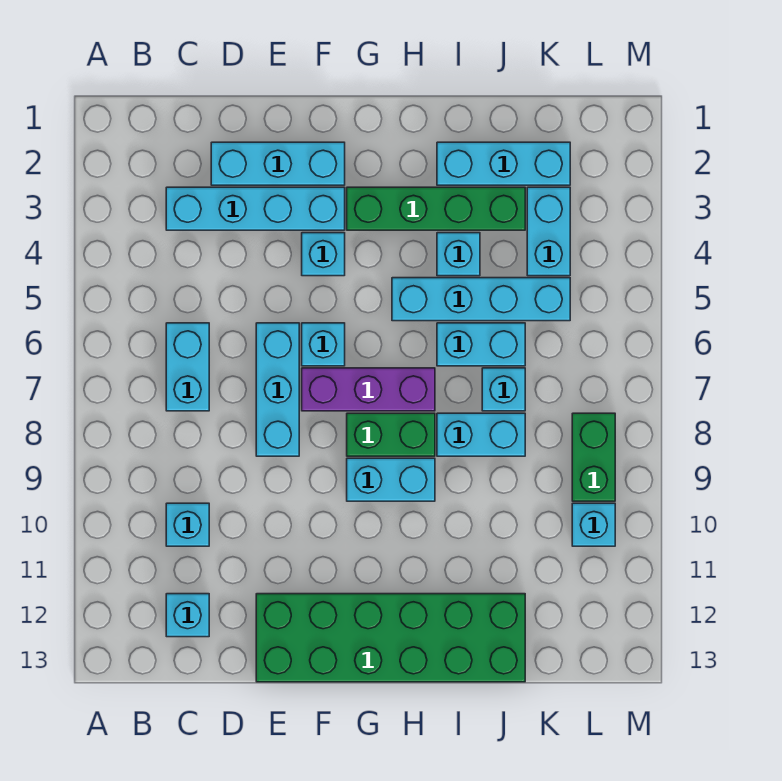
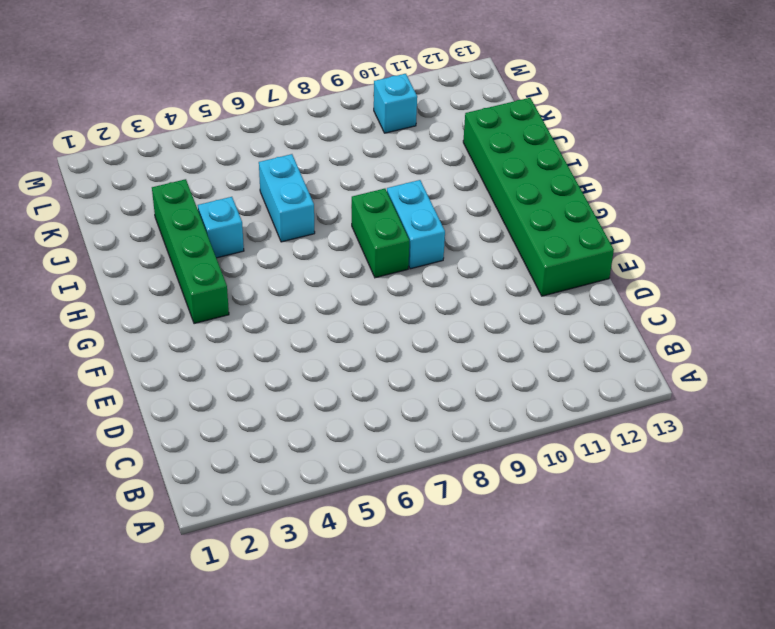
none -> cyan 1x4 brick [166,187,345,230]
none -> cyan 1x2 brick [166,323,209,411]
none -> cyan 1x1 brick [166,503,209,546]

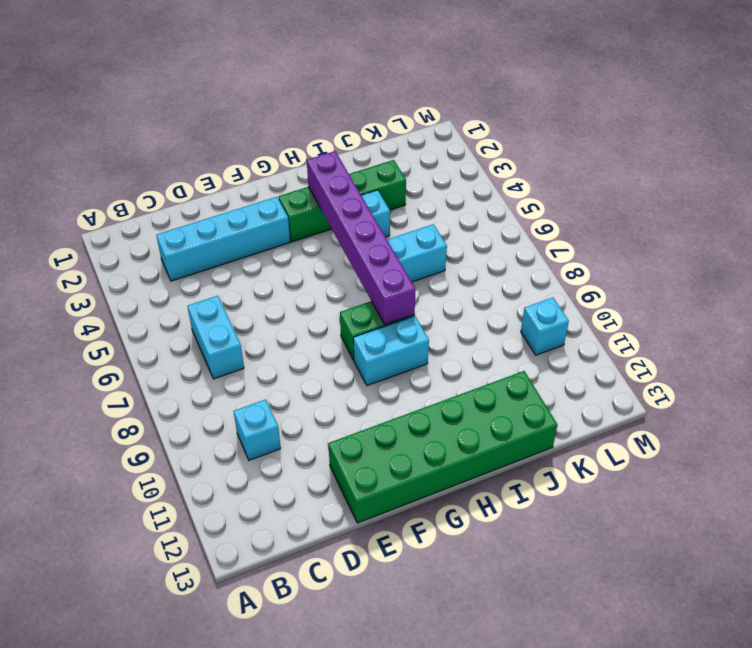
purple 1x6 brick [307,151,416,324] -> none
none -> cyan 1x1 brick [166,594,209,637]
none -> cyan 1x3 brick [211,142,345,185]
none -> cyan 1x3 brick [256,323,299,456]

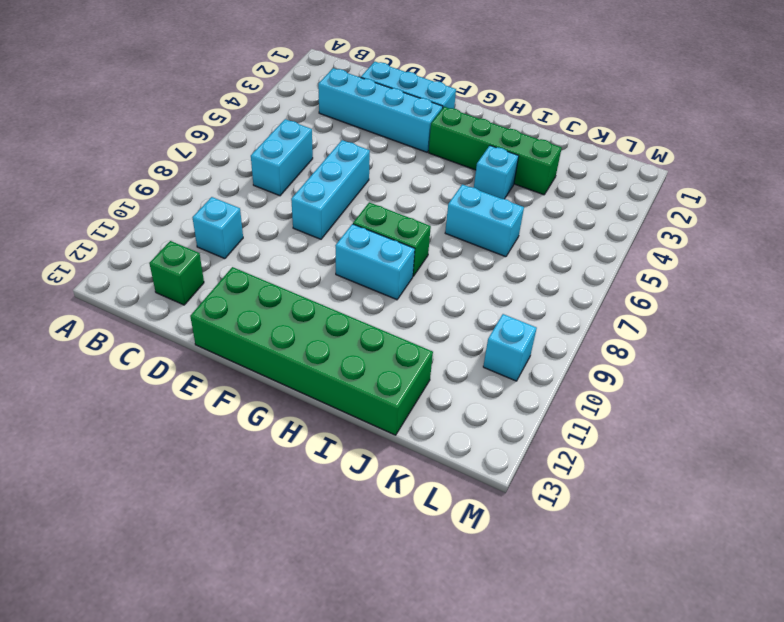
green 1x1 brick [149,241,204,305] -> cyan 1x1 brick [166,594,209,637]
none -> cyan 1x1 brick [302,233,345,276]
none -> cyan 1x1 brick [302,323,345,366]
none -> purple 1x3 brick [302,368,435,411]

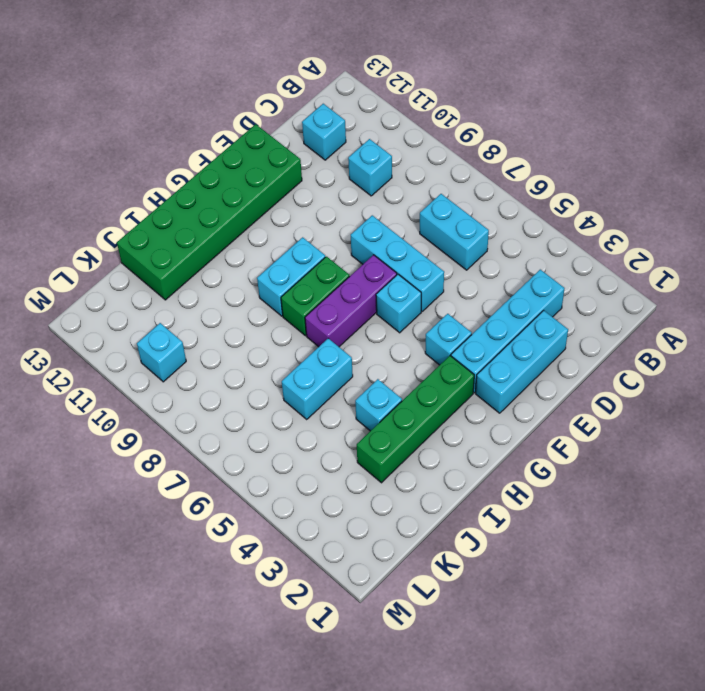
none -> cyan 1x4 brick [392,278,570,321]
none -> cyan 1x3 brick [437,142,570,185]
none -> cyan 1x2 brick [437,413,525,456]

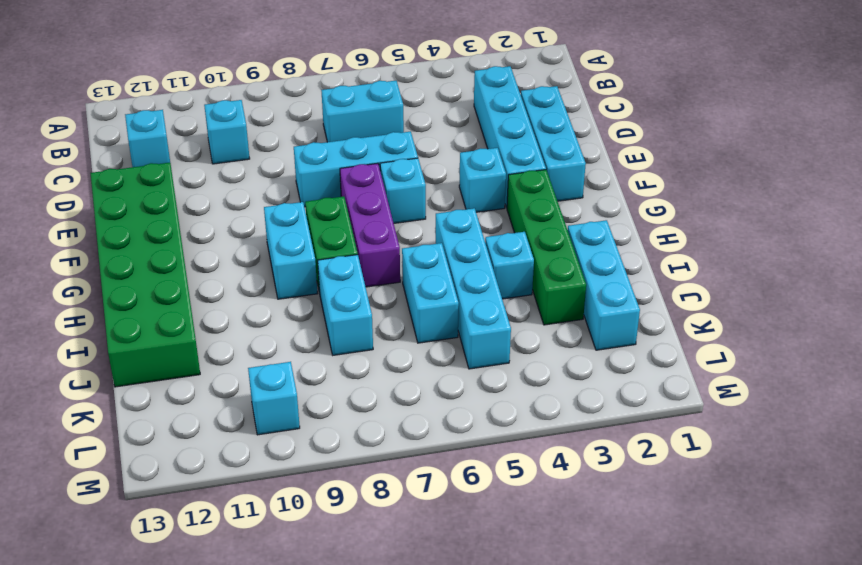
none -> cyan 1x1 brick [482,368,525,411]
none -> cyan 1x2 brick [527,187,570,276]
none -> green 1x2 brick [572,413,615,501]

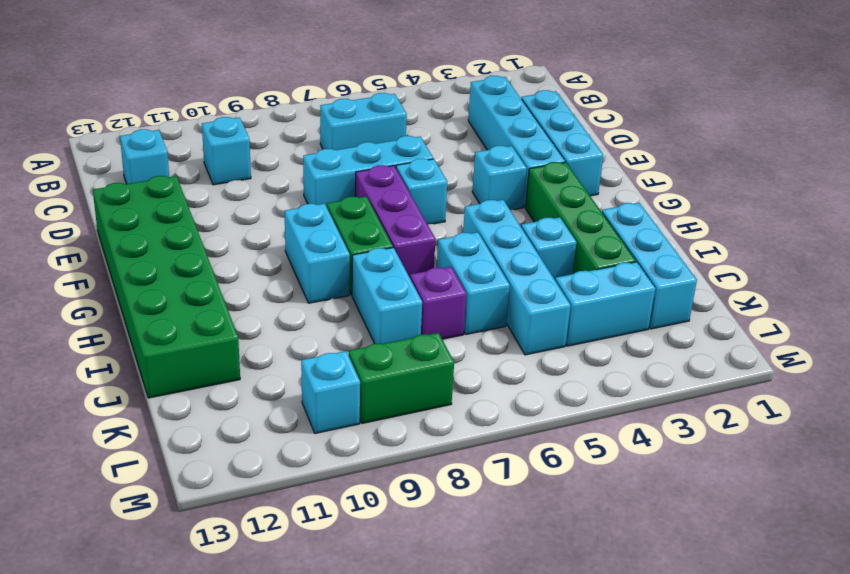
purple 1x1 brick [410,267,466,339] -> cyan 1x1 brick [482,368,525,411]

